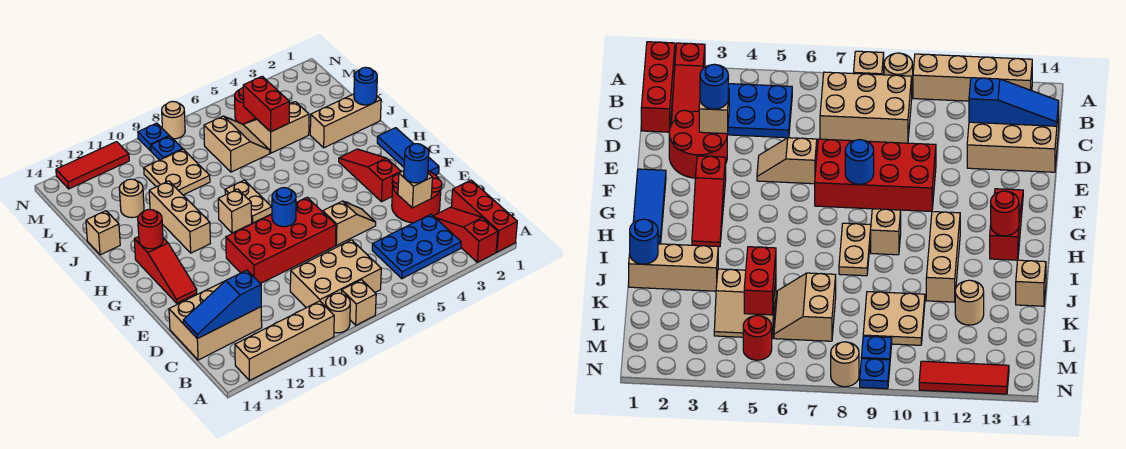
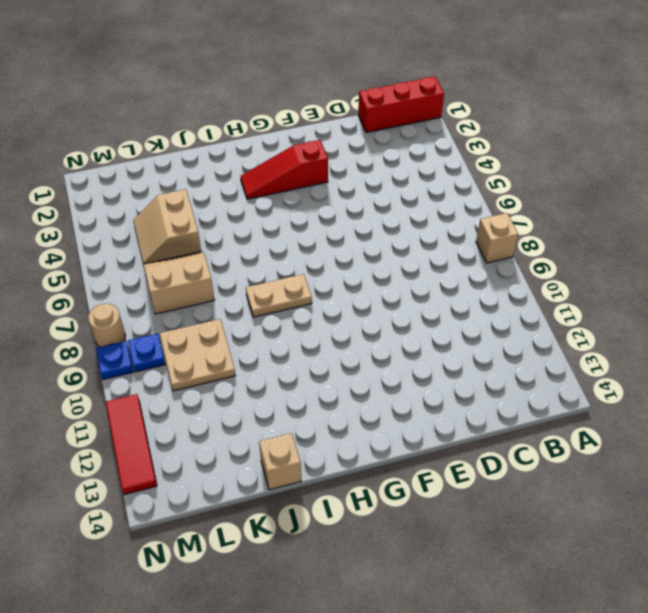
none -> red 1x3 slope [434,207,498,262]
none -> tan 1x1 round brick [326,293,350,333]
none -> tan 1x4 brick [235,301,334,380]
none -> blue 2x3 plate [372,214,461,279]

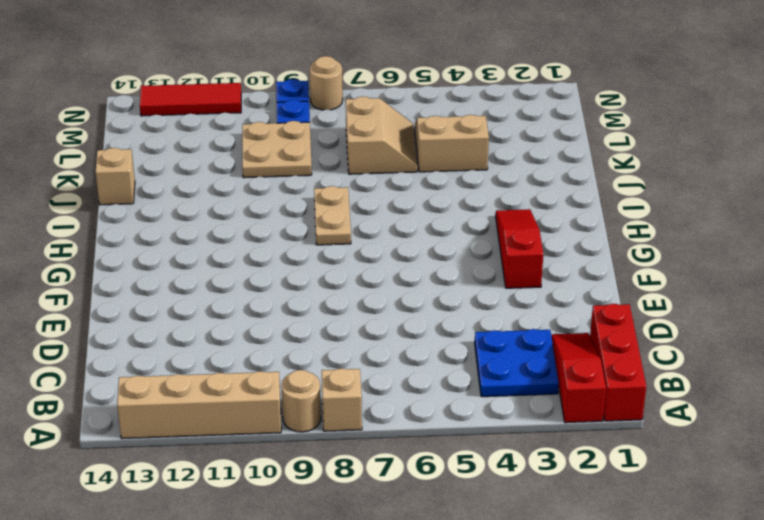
blue 2x2 plate [475,329,559,397] -> blue 2x3 plate [372,214,461,279]
none -> tan 2x3 brick [290,240,381,308]
none -> tan 2x3 brick [169,281,262,360]
none -> red 2x2 round brick [392,171,442,223]
none -> tan 1x2 slope [323,201,376,245]

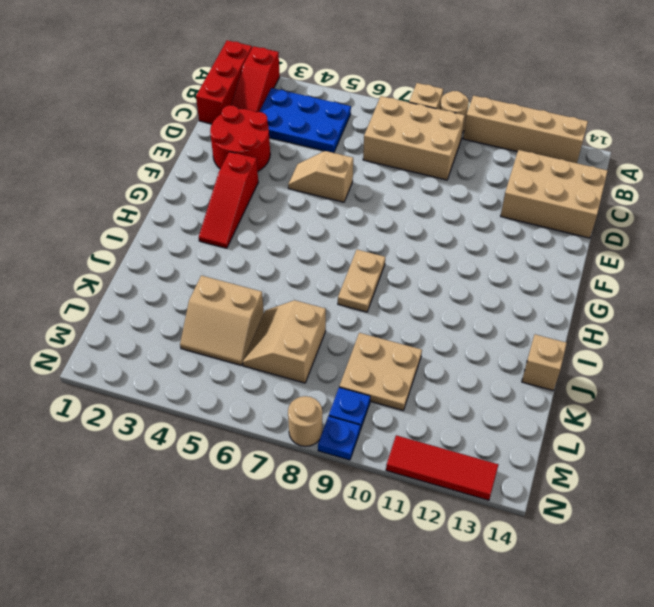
none -> red 2x4 brick [226,197,336,284]
none -> blue 1x3 tile [377,128,439,175]
none -> red 1x3 slope [134,237,197,303]
none -> tan 1x1 brick [218,189,252,233]

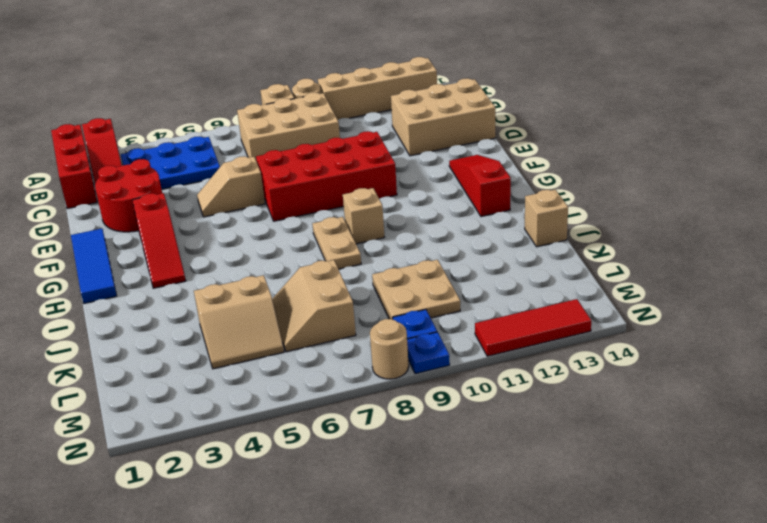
none -> tan 1x3 brick [149,181,210,253]
none -> tan 1x3 brick [310,94,381,148]
none -> tan 1x1 round brick [119,179,144,218]
none -> red 1x1 round brick [235,88,256,124]

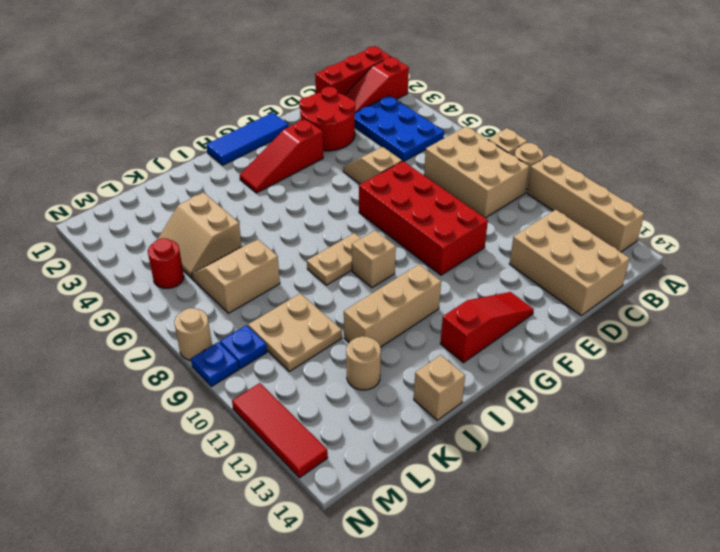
none -> tan 1x3 brick [310,94,381,148]
none -> blue 1x3 slope [183,270,261,339]
none -> tan 1x1 brick [398,171,432,208]
none -> blue 1x1 round brick [272,188,296,227]

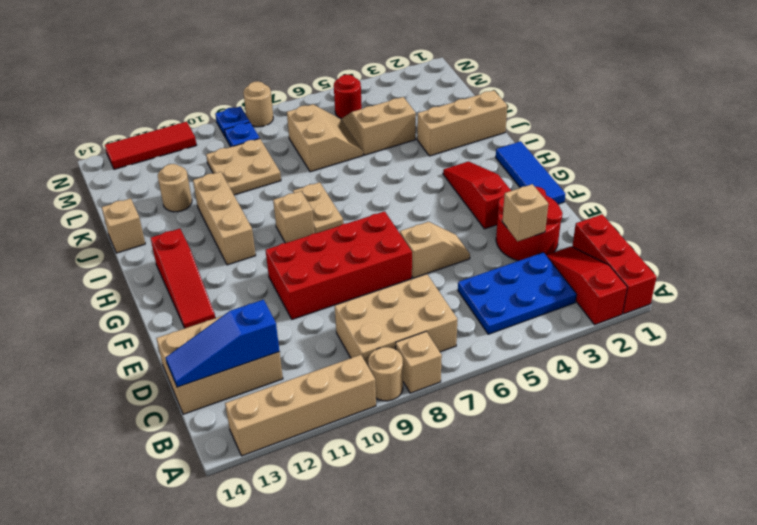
none -> blue 1x1 round brick [272,188,296,227]
none -> red 1x1 round brick [138,209,163,249]
none -> blue 1x1 round brick [354,67,377,105]
none -> red 1x2 brick [243,76,289,132]

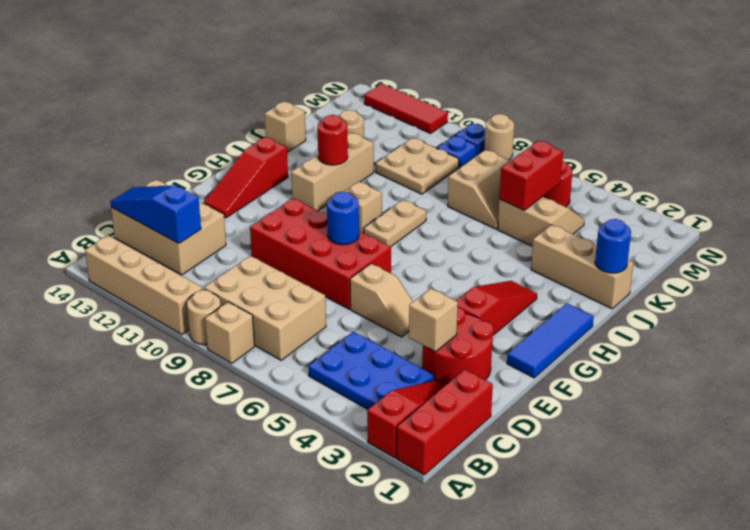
red 1x1 round brick [318,115,348,165] -> red 1x1 round brick moved to [138,209,163,249]
none -> blue 1x1 round brick [404,144,429,183]

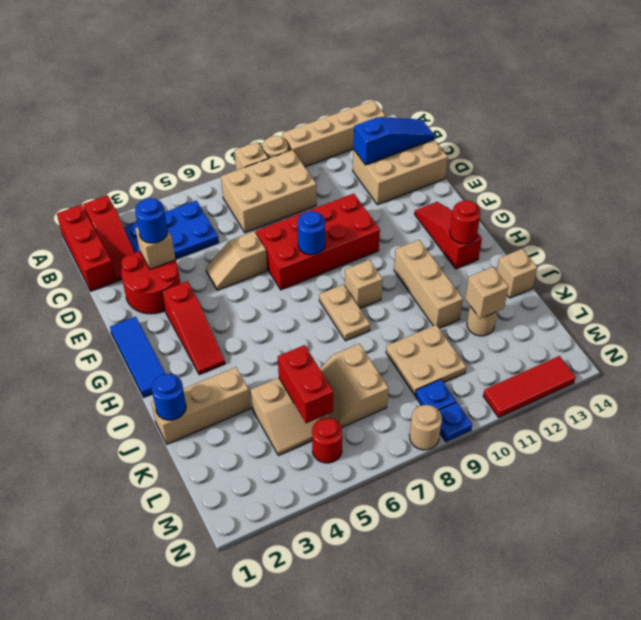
tan 1x1 brick [465,267,509,319] -> none

